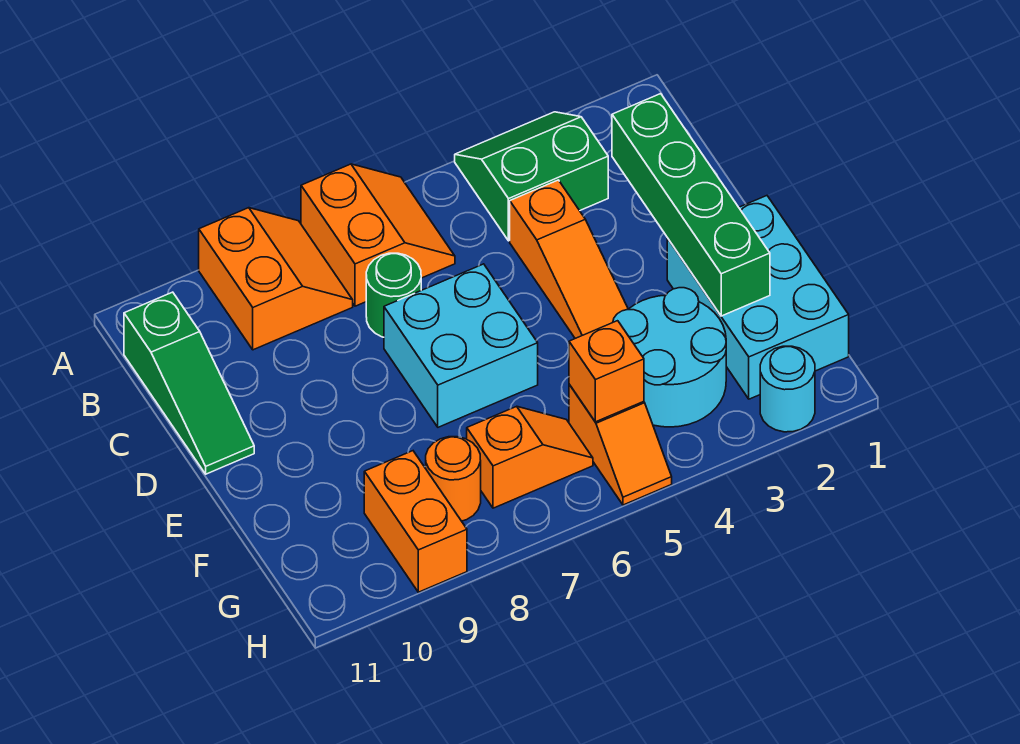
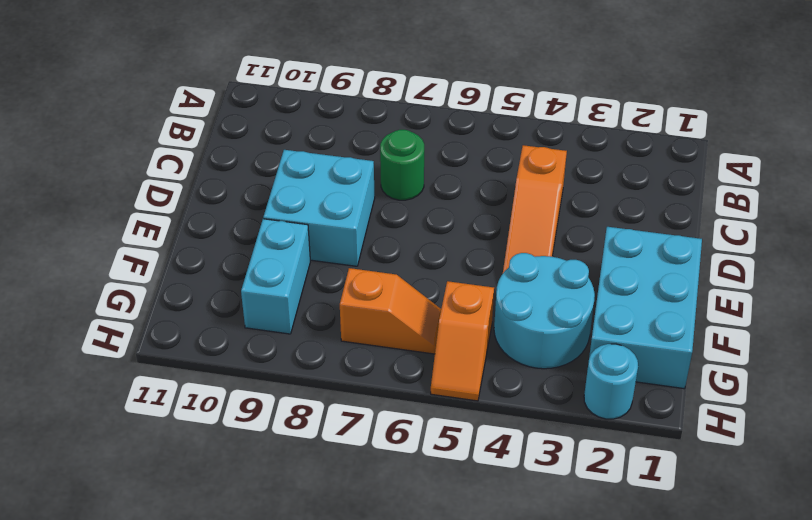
cyan 2x2 brick [263,150,375,266] -> cyan 2x2 brick moved to [384,264,538,427]
cyan 1x2 brick [241,219,310,334] -> orange 1x2 brick [364,451,467,592]
none -> green 2x2 slope [455,112,608,241]
none -> orange 2x2 slope [301,164,455,306]
none -> orange 2x2 slope [199,208,353,350]

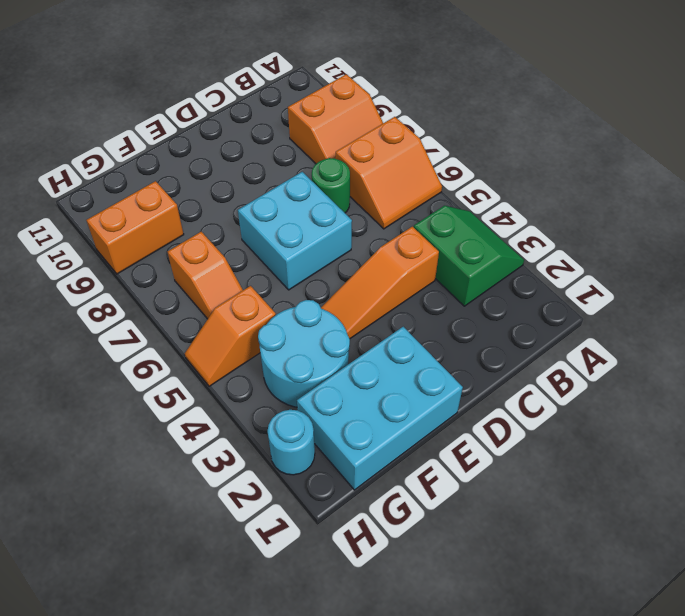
none -> green 1x3 slope [124,292,254,474]
none -> orange 1x1 round brick [426,437,481,521]
none -> green 1x4 brick [612,94,770,316]

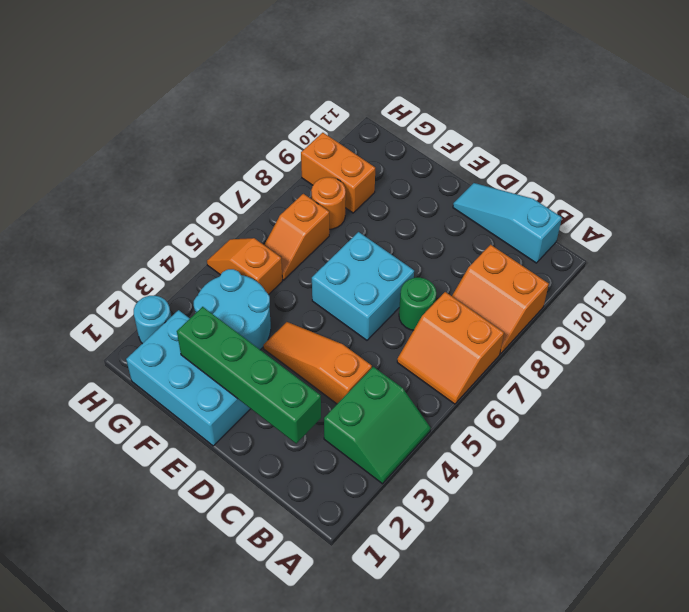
cyan 1x3 slope [453,183,562,263] -> green 1x3 slope [124,292,254,474]
none -> orange 1x1 brick [569,321,644,422]

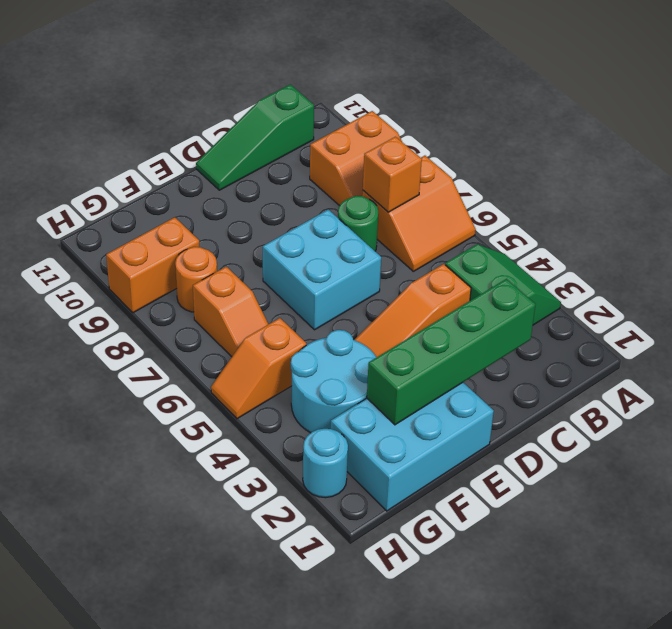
orange 1x1 brick [363,137,422,212] -> orange 1x1 brick moved to [569,321,644,422]

